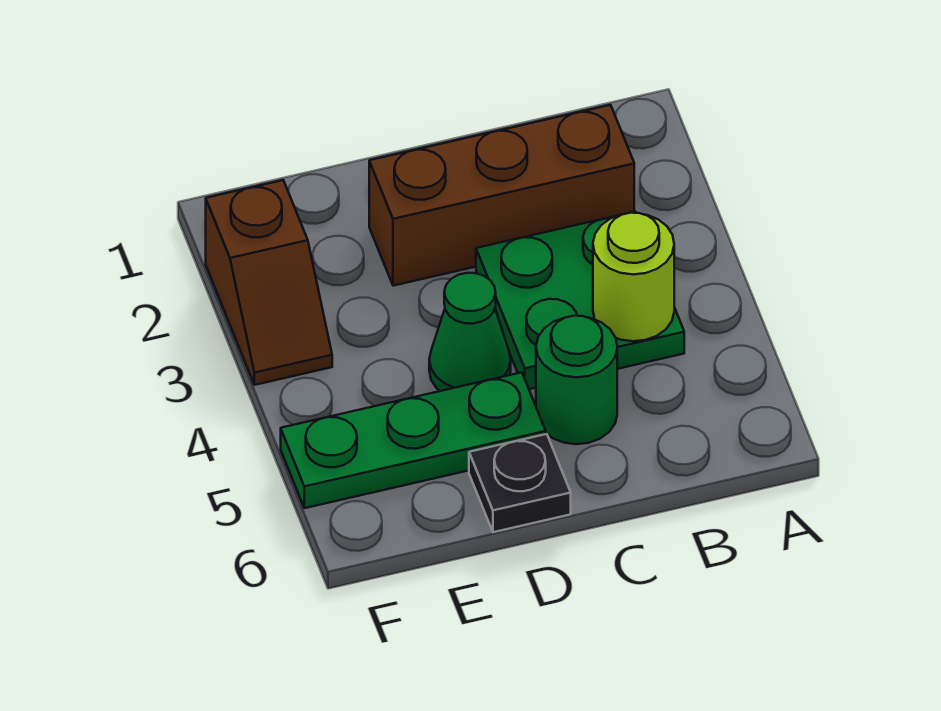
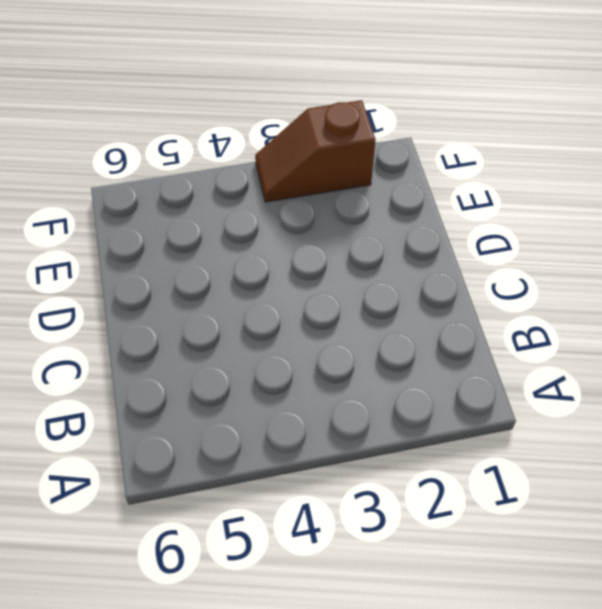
none -> brown 1x3 brick [369,105,634,286]
none -> green 2x2 plate [476,212,684,389]

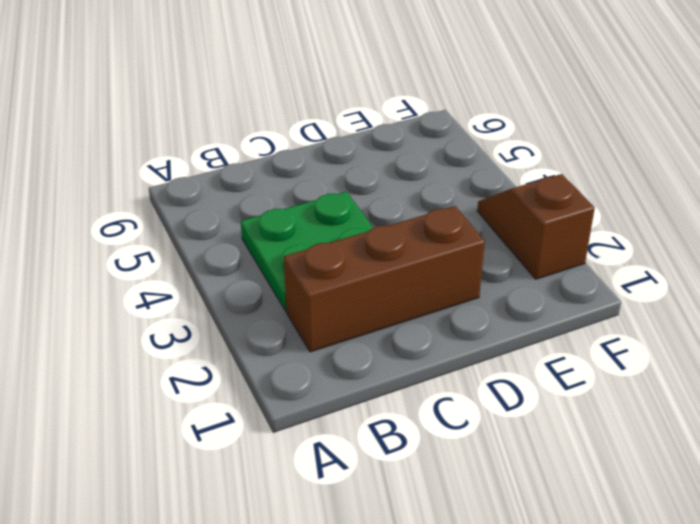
none -> green 1x1 round brick [536,316,617,444]
none -> green 1x1 cone [429,273,511,391]

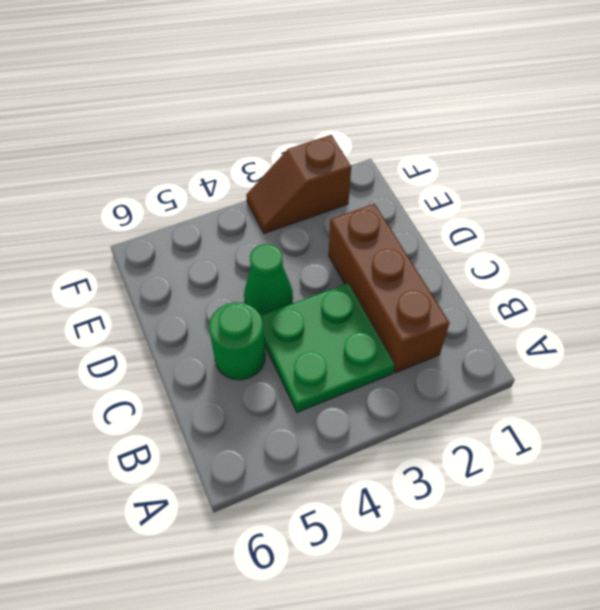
none -> green 1x3 plate [281,372,546,508]
none -> black 1x1 plate [469,434,571,532]

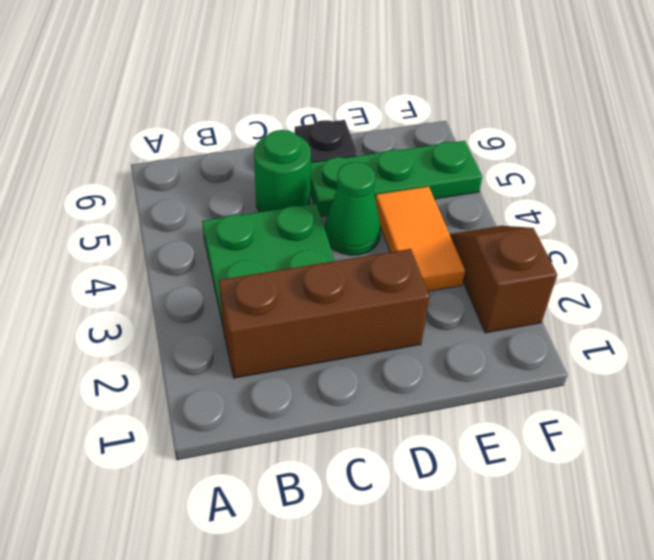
orange 1x2 tile [376,187,465,291] -> none
none -> lime 1x1 round brick [593,213,674,341]

